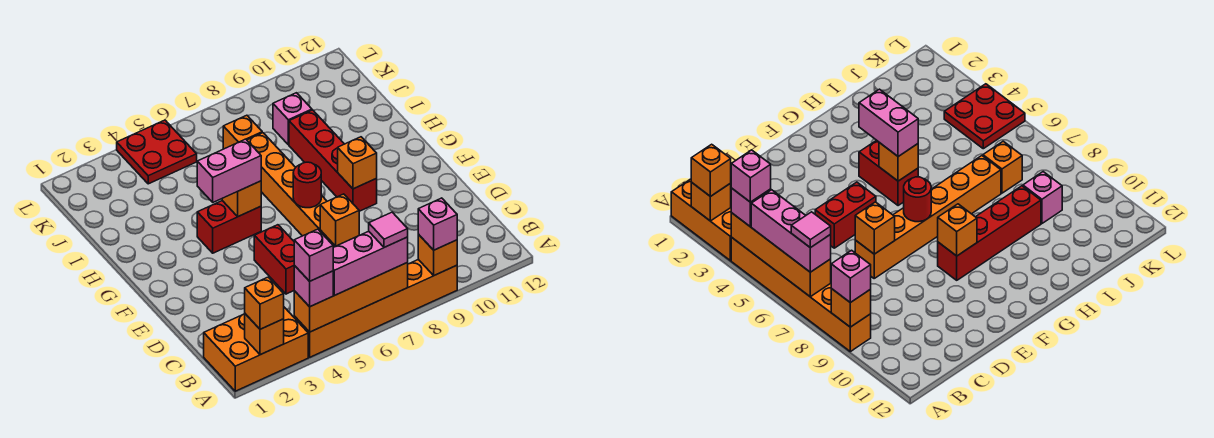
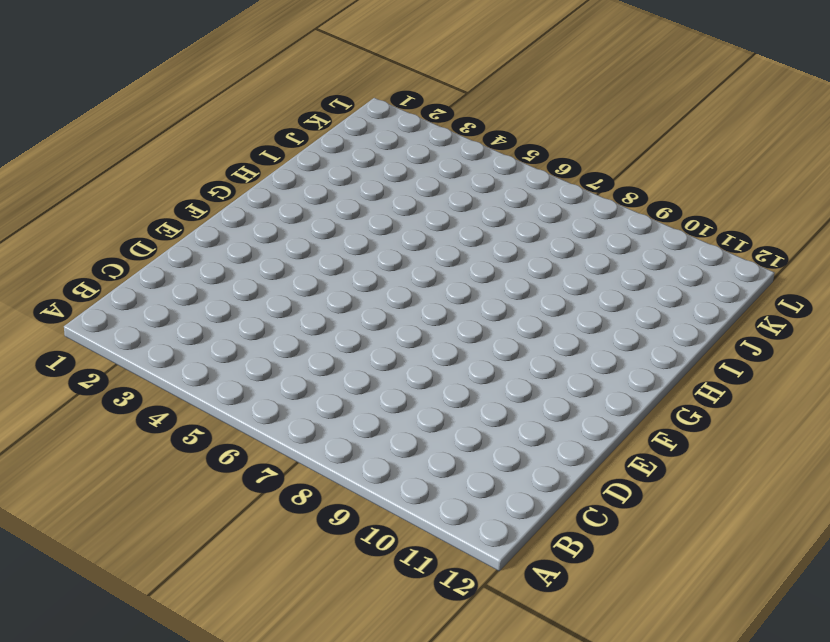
none -> orange 2x3 brick [204,307,308,391]
none -> orange 1x6 brick [294,260,457,357]
none -> red 1x2 brick [254,225,294,294]

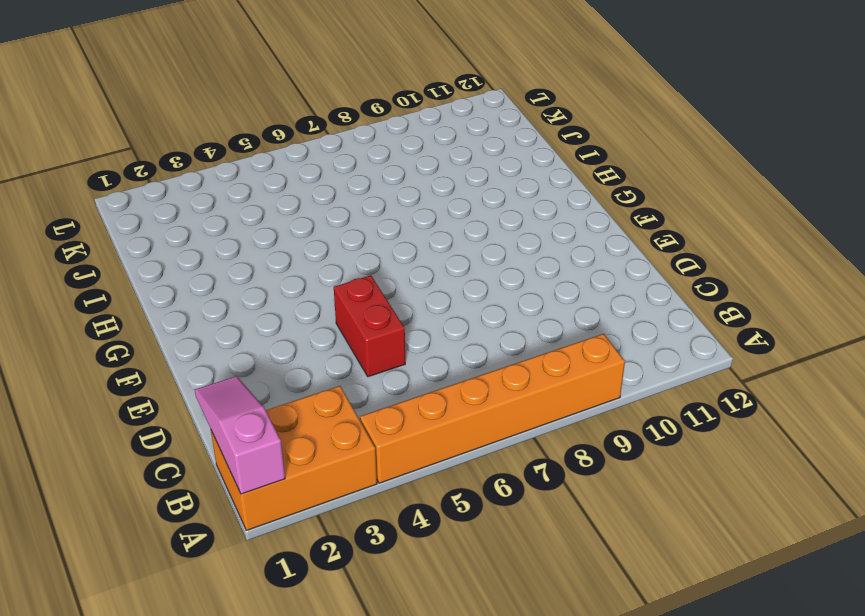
pink 1x3 slope [195,376,285,494] -> none
none -> orange 1x6 brick [247,133,335,247]
none -> red 1x4 brick [289,110,377,211]
none -> red 1x2 brick [197,201,261,253]

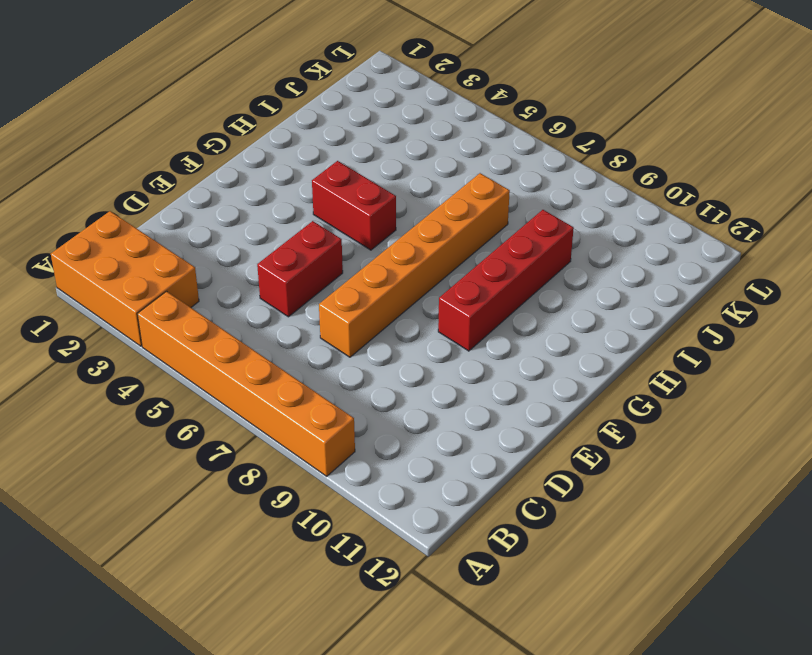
none -> orange 1x1 brick [223,115,262,149]
none -> pink 1x1 brick [273,93,312,145]
none -> red 2x2 plate [117,120,197,184]

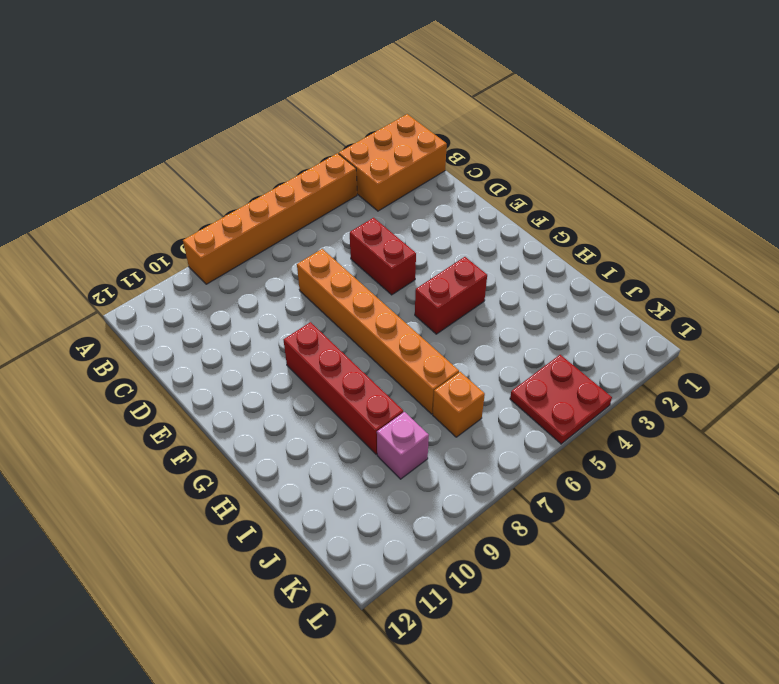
none -> orange 1x1 brick [245,314,284,355]
none -> orange 1x4 brick [294,263,408,332]
none -> orange 1x1 brick [418,234,457,275]

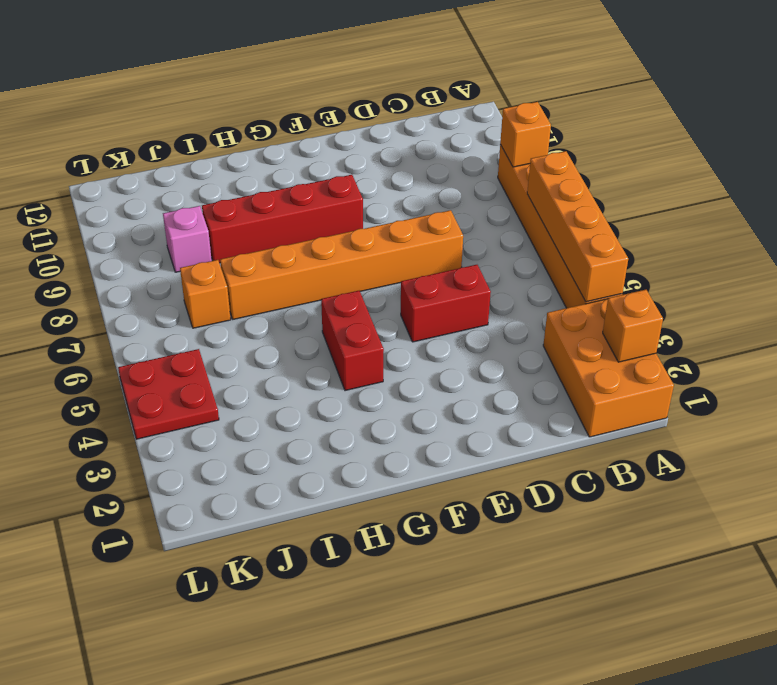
none -> orange 1x1 brick [320,194,359,246]
none -> red 1x1 round brick [293,162,321,208]
none -> orange 1x1 brick [338,137,377,189]

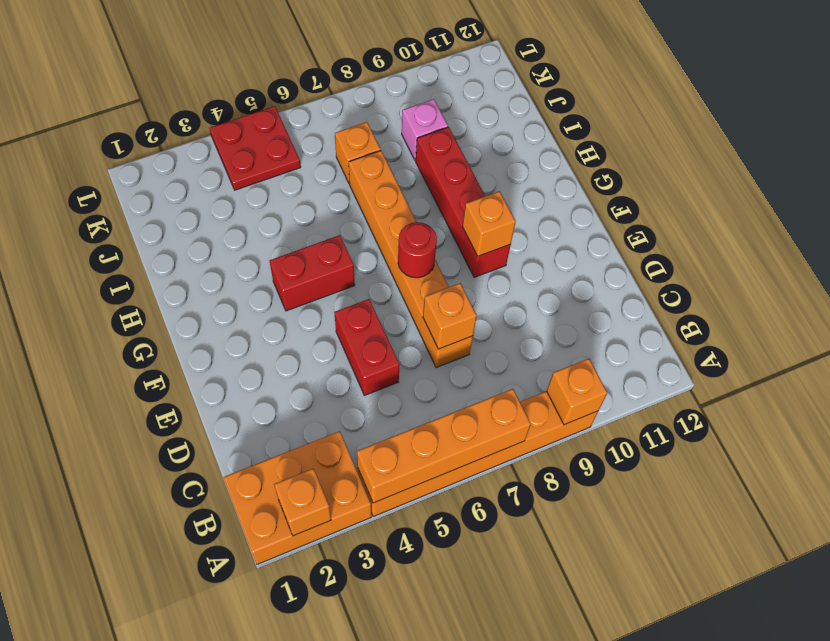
none -> orange 1x1 brick [222,181,261,216]
none -> orange 1x1 brick [245,277,284,329]
none -> pink 1x1 brick [294,265,333,307]

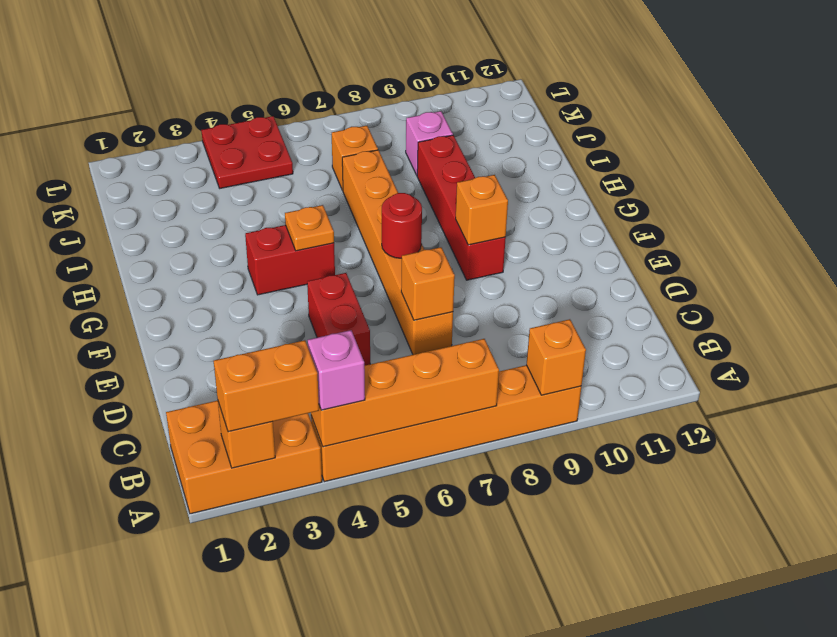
orange 1x2 brick [214,340,319,432] -> orange 1x1 brick [245,277,284,329]
orange 1x1 plate [285,205,334,251] -> orange 1x1 brick [222,181,261,216]
none -> pink 1x3 brick [333,231,408,296]
none -> pink 1x1 brick [418,198,457,250]
none -> pink 1x2 brick [197,139,261,202]

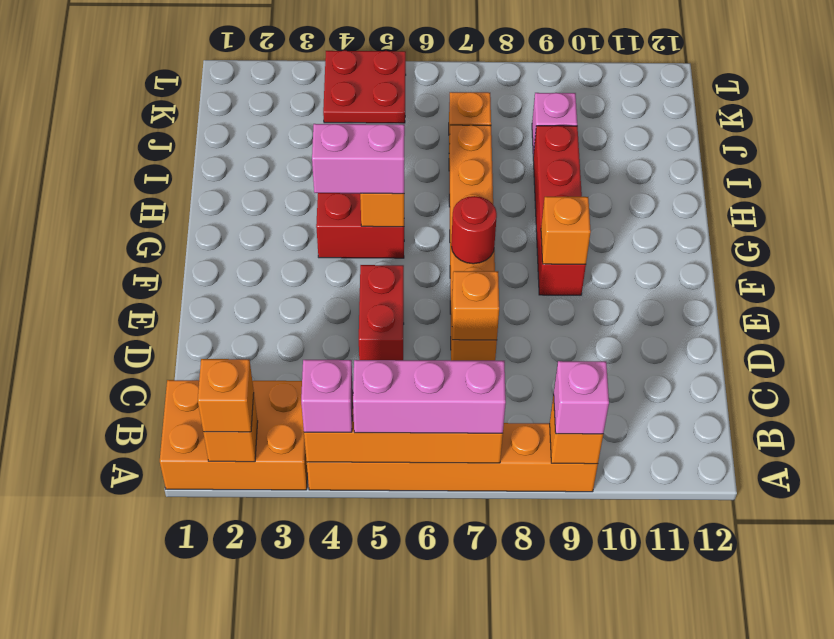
none -> pink 1x1 brick [294,229,333,281]
none -> pink 1x1 tile [369,212,408,247]

